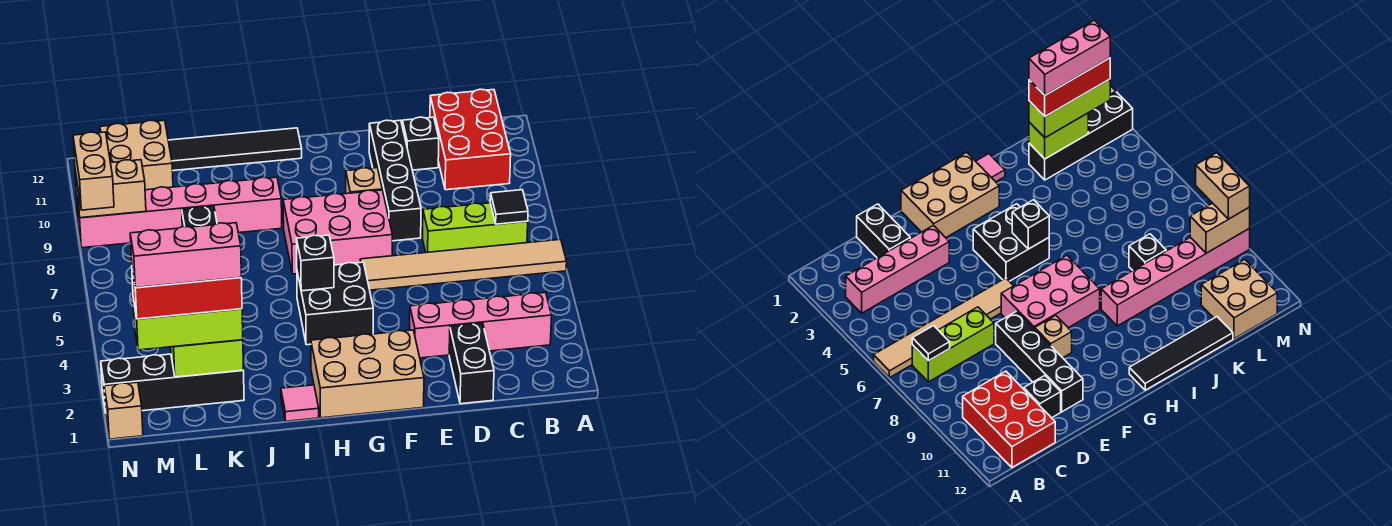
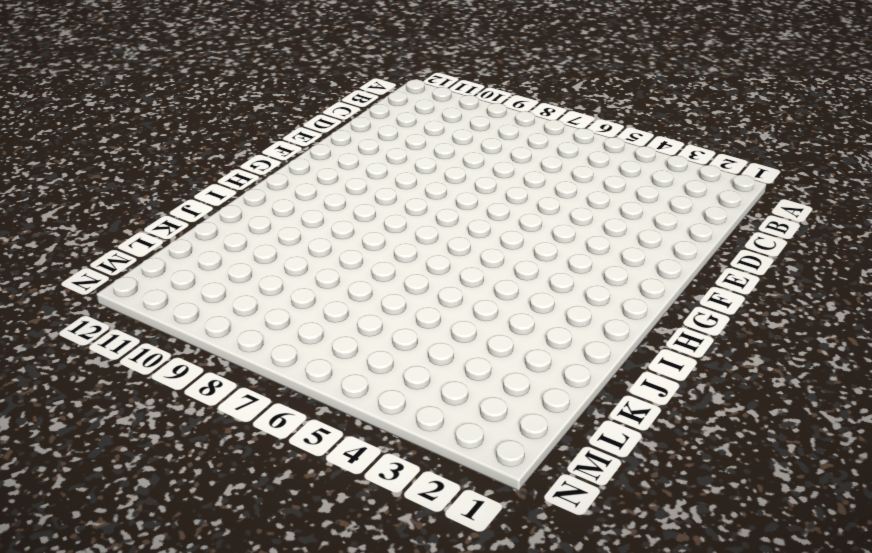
none -> tan 1x6 tile [360,239,567,290]
none -> pink 1x4 brick [410,293,552,358]
none -> lime 1x3 brick [423,203,528,252]

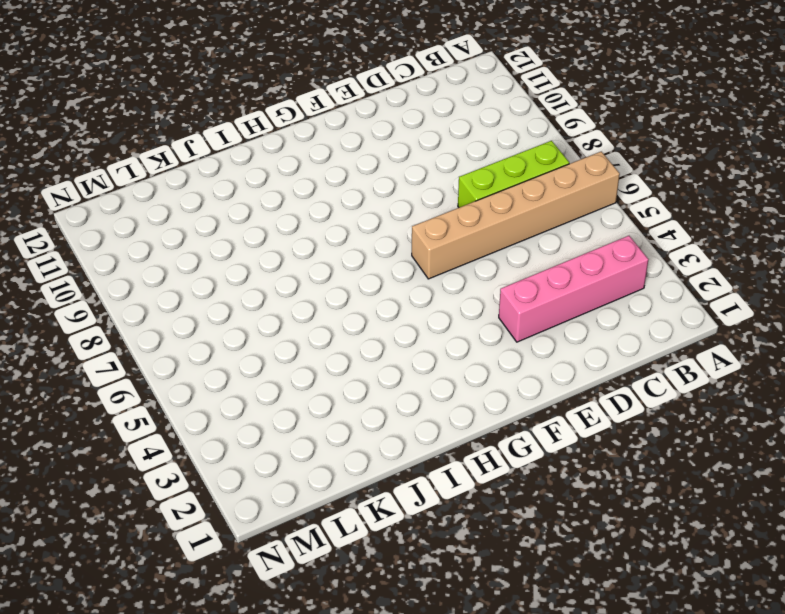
tan 1x6 brick [412,152,620,279] -> tan 1x6 tile [360,239,567,290]
none -> red 2x3 brick [430,89,511,190]
none -> black 1x2 brick [449,323,494,404]
none -> black 1x1 brick [402,117,439,170]

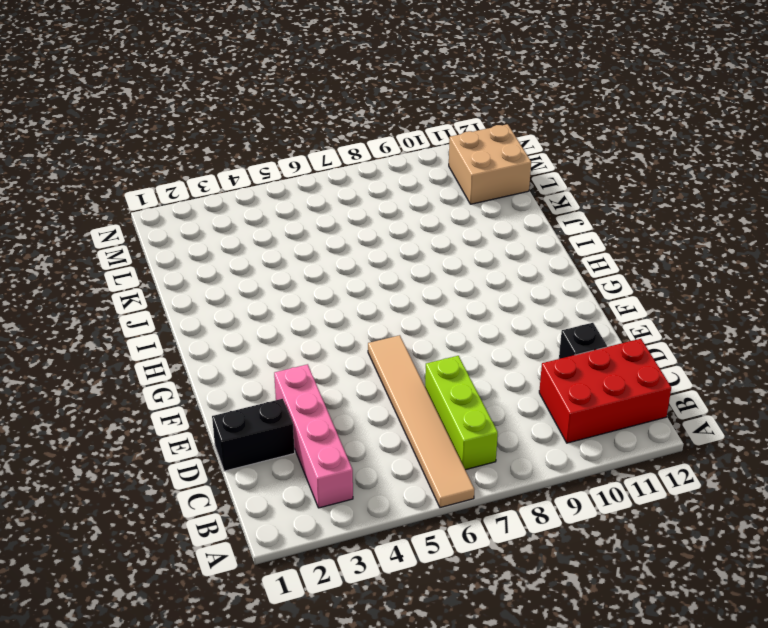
none -> black 1x4 brick [369,120,421,241]
none -> tan 2x3 brick [311,330,424,418]
none -> pink 2x3 brick [283,190,392,274]

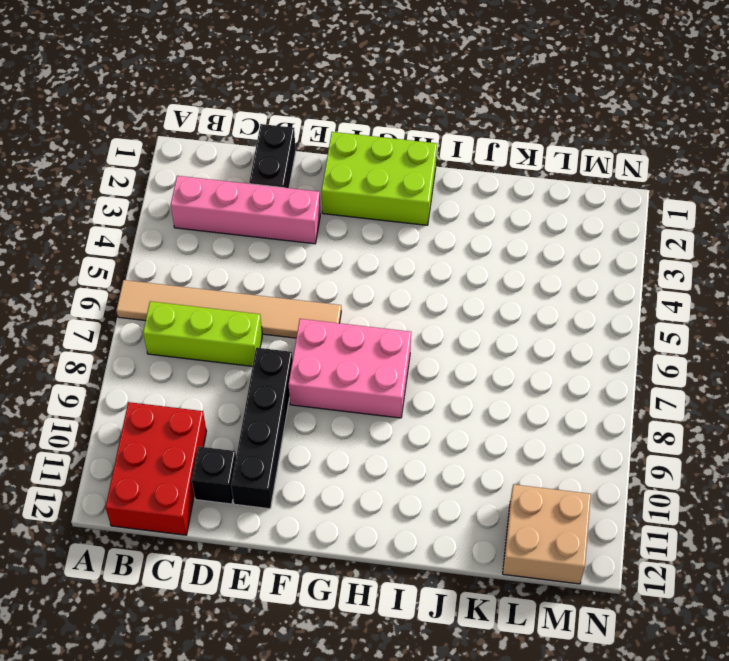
lime 2x3 brick [322,132,437,225] -> tan 2x3 brick [311,330,424,418]
none -> tan 1x1 brick [346,168,382,194]
none -> black 2x2 brick [297,262,373,345]
none -> black 1x4 tile [168,128,302,171]

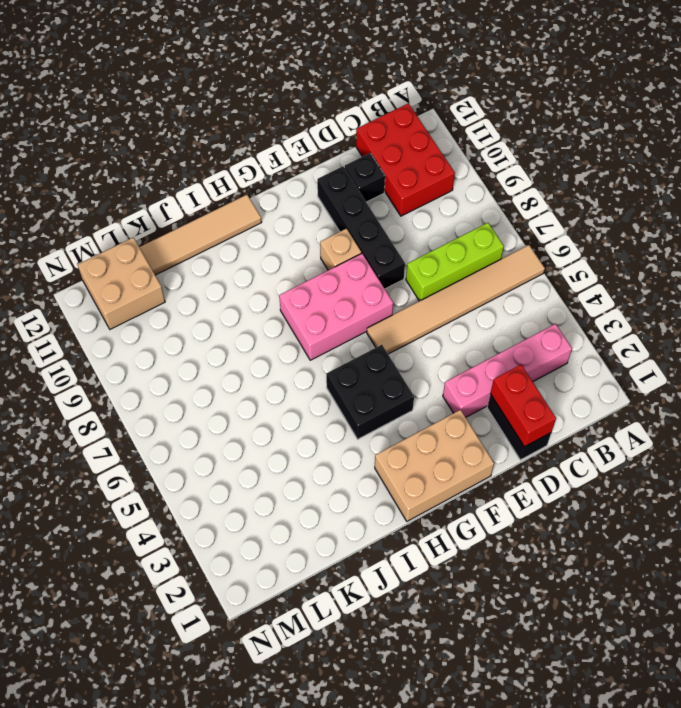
red 1x2 brick [490,365,556,447] -> none
tan 1x4 tile [139,195,262,275] -> black 1x4 tile [168,128,302,171]
none -> pink 1x1 tile [281,385,319,421]
none -> pink 1x6 brick [77,177,282,248]
none -> black 1x4 brick [101,354,244,413]

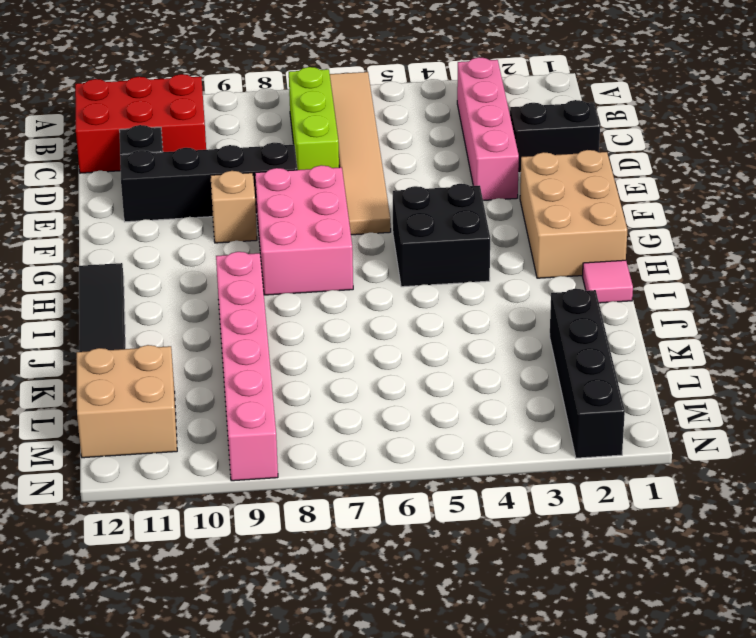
none -> black 1x1 brick [182,206,217,227]
none -> tan 1x1 brick [104,382,143,439]
none -> black 1x1 tile [490,190,528,224]

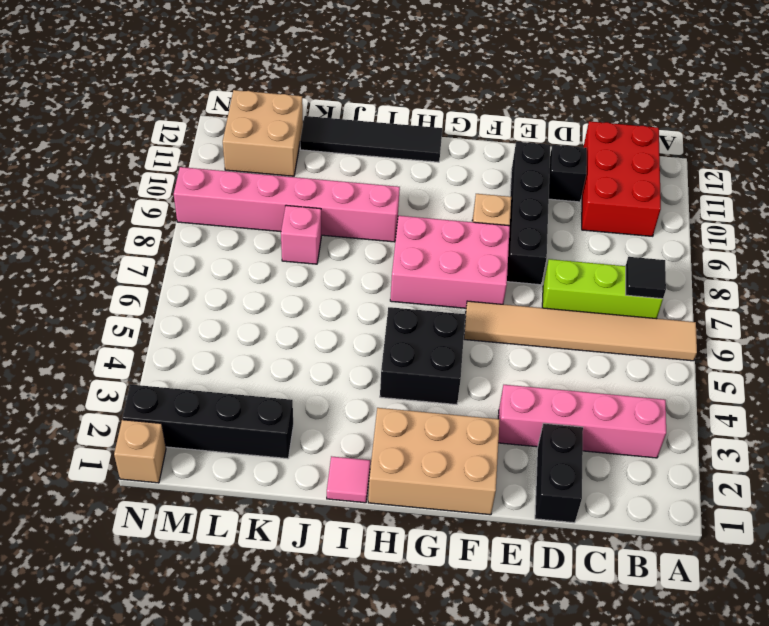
pink 1x1 brick [281,205,321,264] -> black 1x1 brick [182,206,217,227]
none -> black 1x1 brick [297,235,334,291]
none -> lime 1x2 brick [171,340,244,377]
none -> tan 1x2 brick [75,160,146,218]

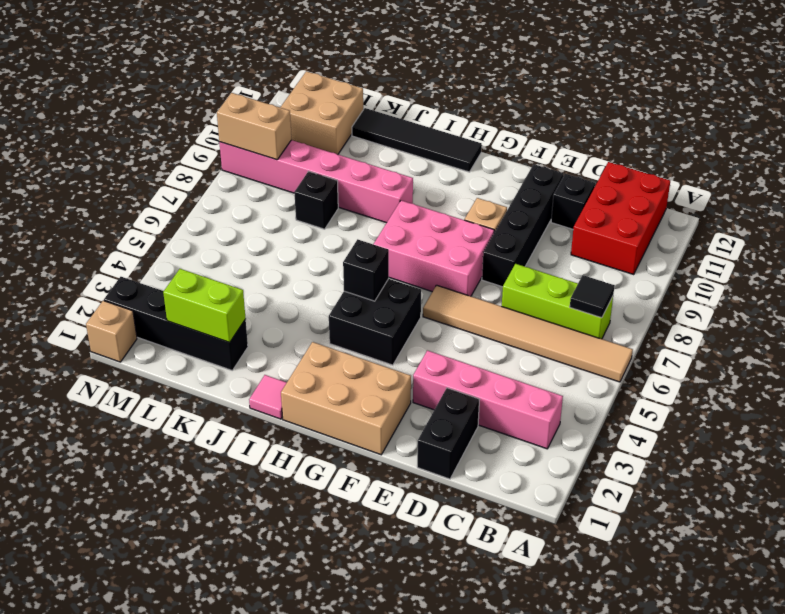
none -> lime 1x3 brick [133,299,243,350]
none -> tan 1x2 brick [73,132,114,210]
none -> red 1x3 brick [132,270,242,319]

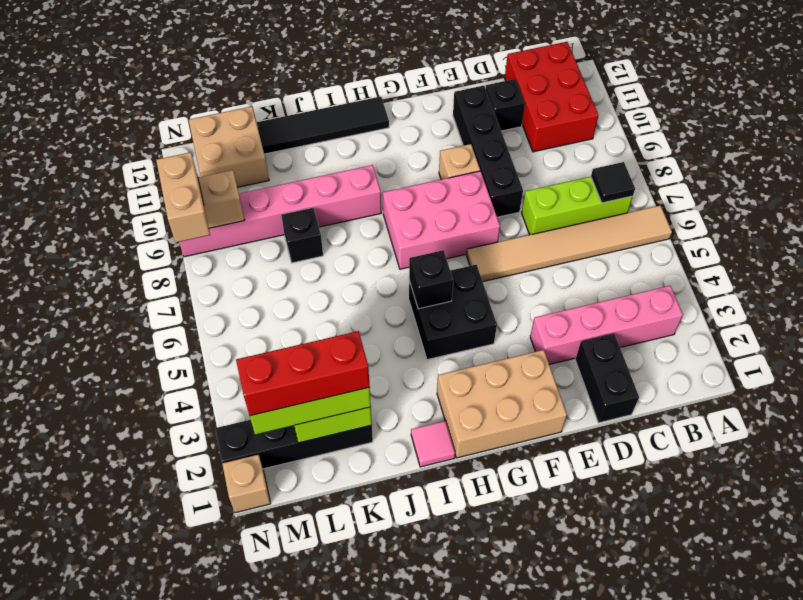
none -> pink 1x3 brick [130,223,241,288]

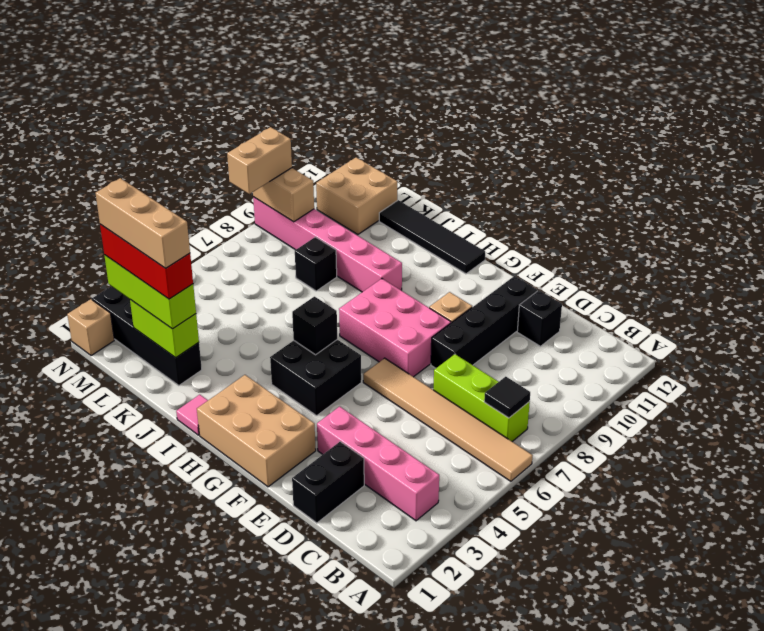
tan 1x3 brick [96,178,190,268] -> pink 1x3 brick [130,223,241,288]
none -> red 2x3 brick [430,89,511,190]

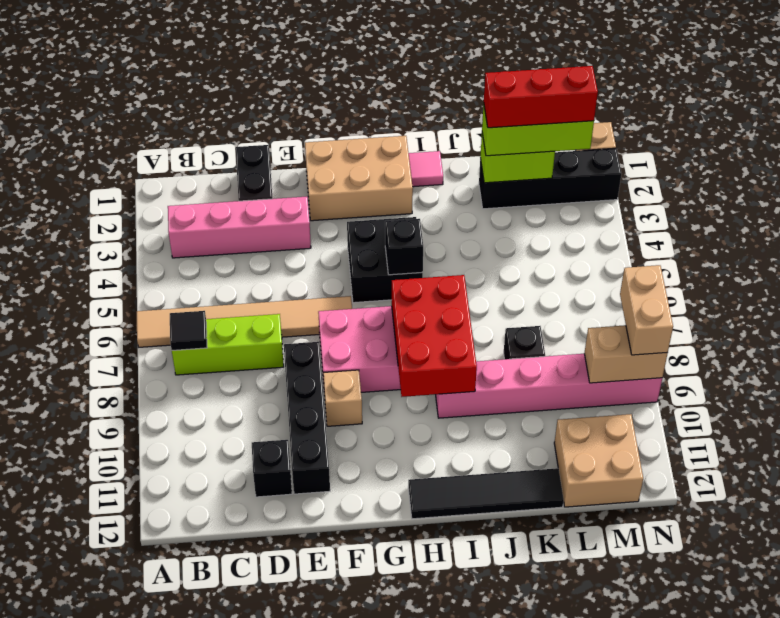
red 2x3 brick [392,275,477,397] -> red 2x3 brick moved to [430,89,511,190]
none -> pink 1x3 brick [130,223,241,288]

